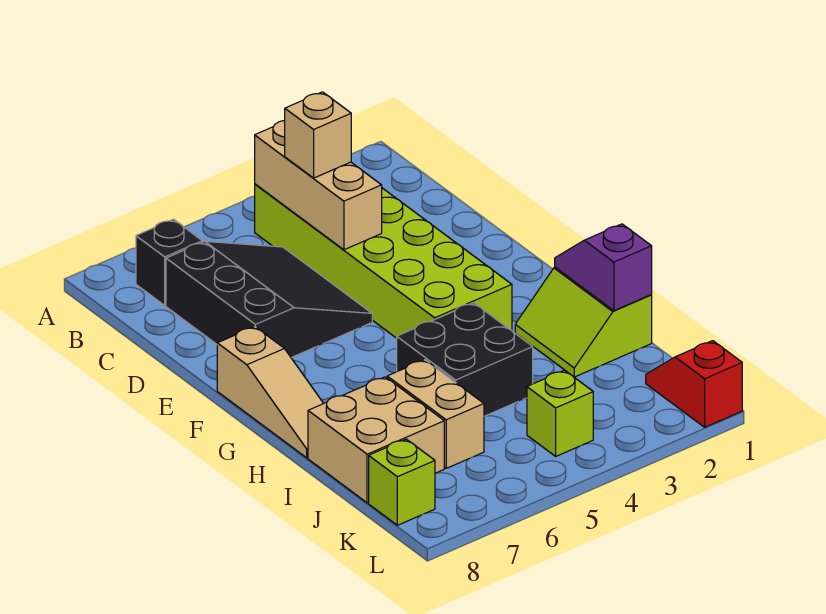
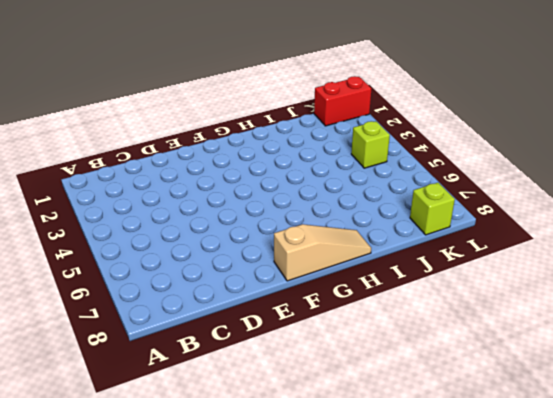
red 1x2 brick [314,76,372,126] -> red 1x2 slope [646,341,742,427]
none -> lime 2x6 brick [255,184,512,338]
none -> black 1x1 brick [136,219,202,305]
none -> black 3x3 slope [166,241,372,358]

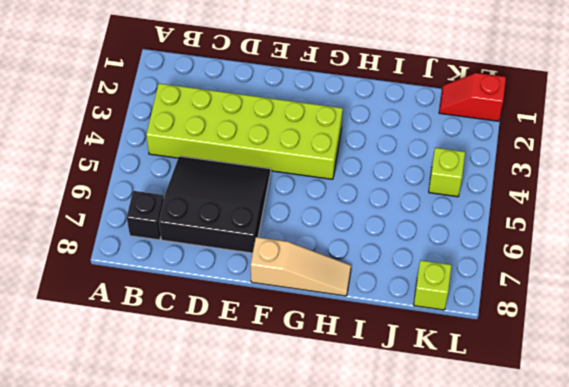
none -> lime 2x2 slope [515,267,652,377]
none -> black 2x2 brick [397,303,533,416]
none -> tan 1x2 brick [387,360,484,468]

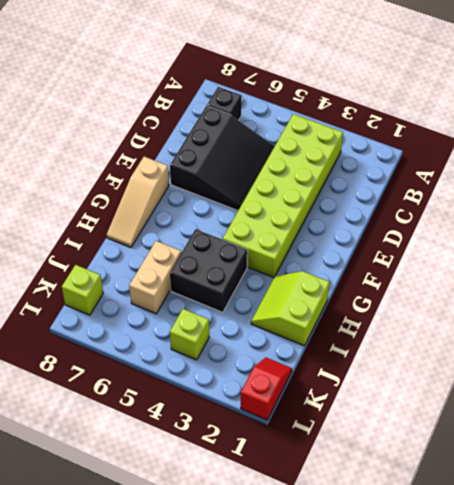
none -> tan 2x2 brick [308,377,444,503]
none -> tan 1x3 brick [255,120,382,250]
none -> purple 1x2 slope [555,224,652,311]

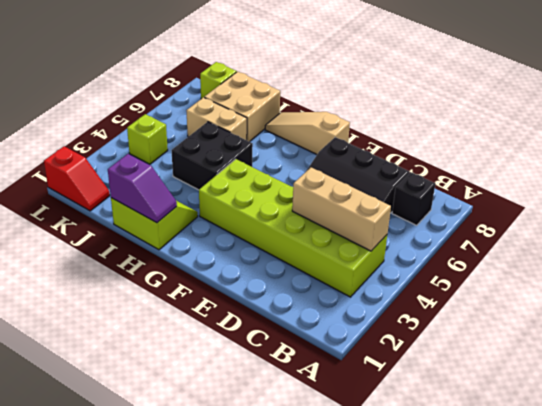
none -> tan 1x1 brick [285,92,351,178]

